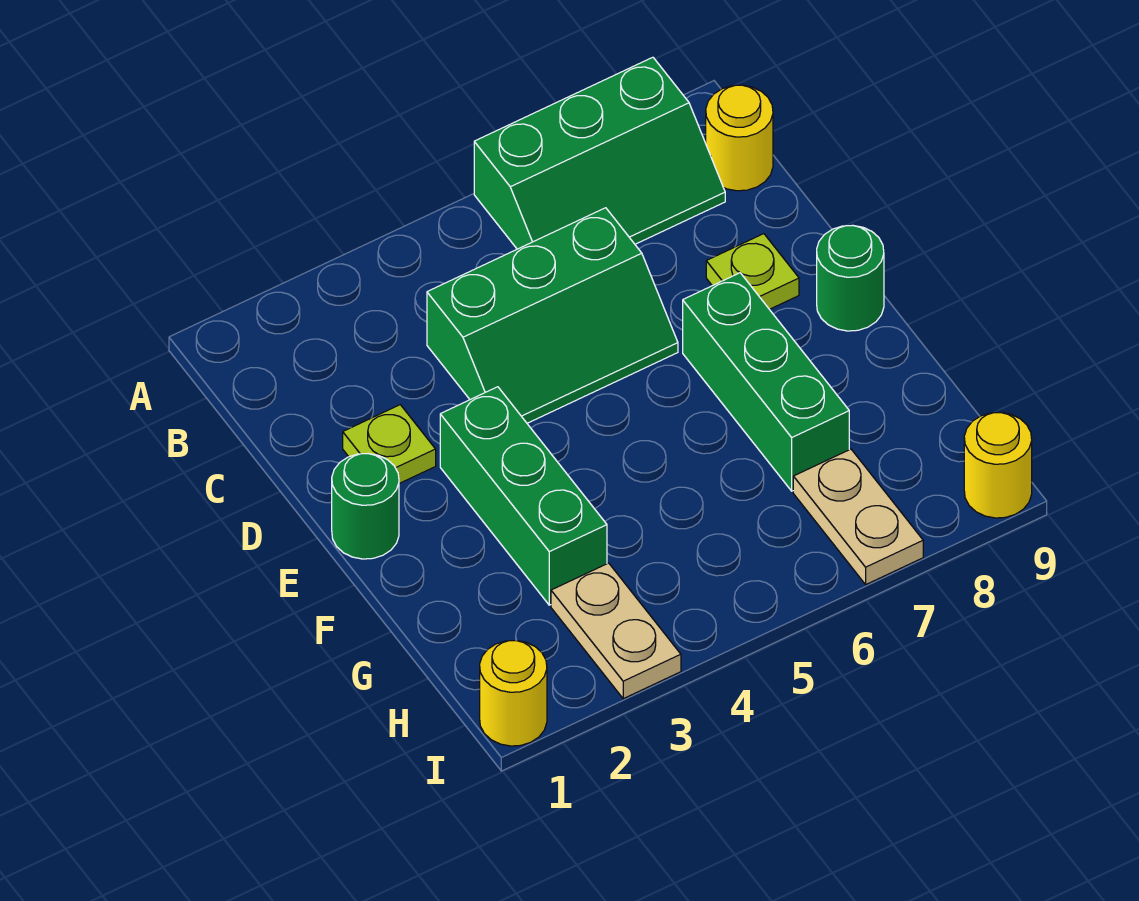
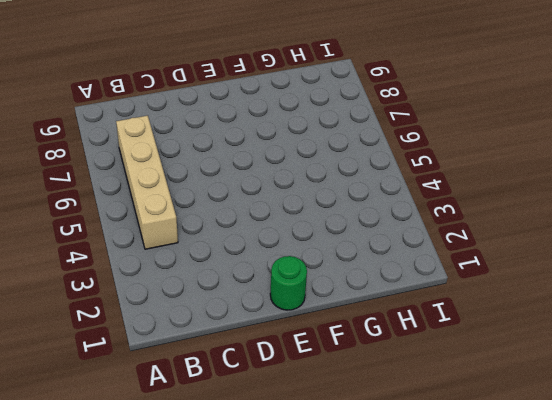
tan 1x4 brick [116,116,178,249] -> green 2x3 slope [474,57,725,249]
none -> yellow 1x1 round brick [706,85,773,191]
none -> green 2x3 slope [427,208,678,423]
none -> lime 1x1 plate [343,405,436,483]

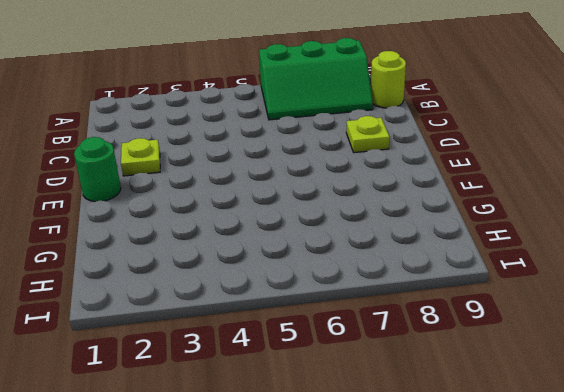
lime 1x1 round brick [370,51,406,108] -> yellow 1x1 round brick [706,85,773,191]
none -> green 2x3 slope [427,208,678,423]
none -> green 1x3 brick [440,387,607,605]
none -> green 1x3 brick [683,273,849,491]

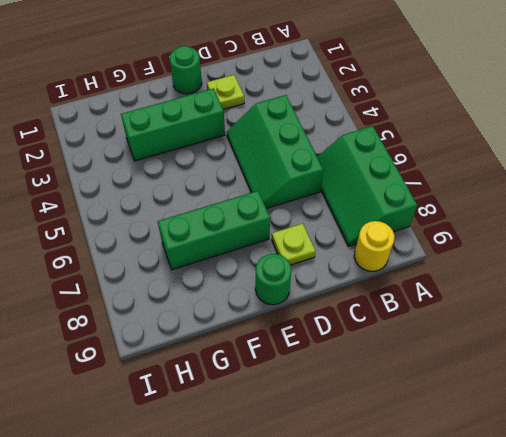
none -> tan 1x2 plate [551,563,681,699]
none -> tan 1x2 plate [793,449,923,584]
none -> yellow 1x1 round brick [480,640,547,746]

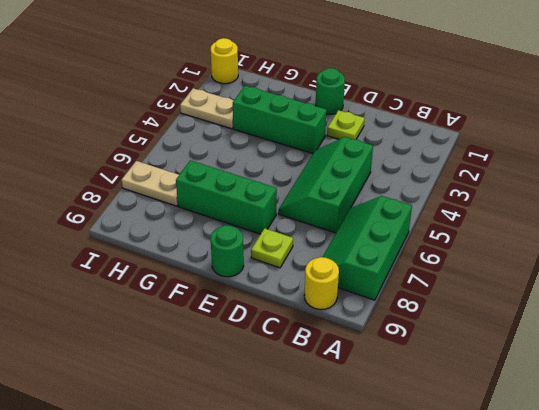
none -> yellow 1x1 round brick [964,412,1032,518]

